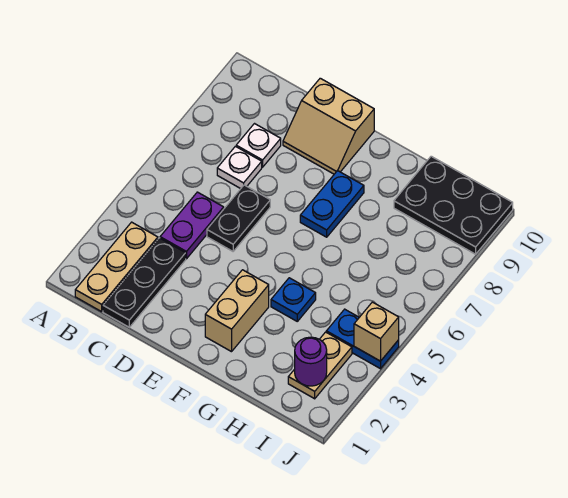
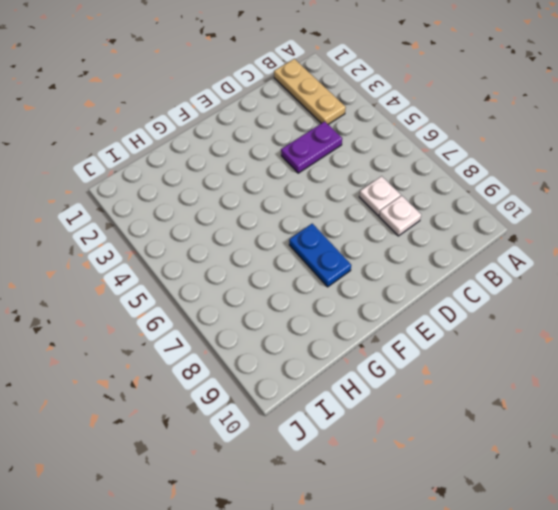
purple 1x2 plate [281,122,342,173] -> purple 1x2 plate turned to [160,192,224,259]
none -> black 1x3 plate [103,238,186,327]
none -> black 1x2 plate [207,185,270,251]
none -> tan 2x2 slope [283,78,374,174]

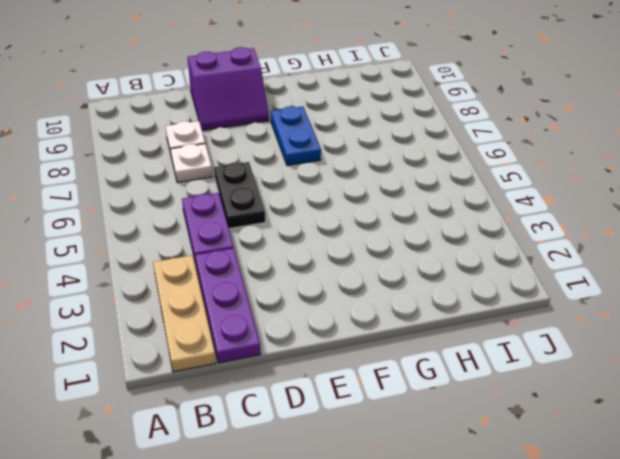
purple 1x3 plate [195,248,261,363] -> black 1x3 plate [103,238,186,327]
purple 2x2 slope [188,47,269,130] -> tan 2x2 slope [283,78,374,174]
none -> tan 1x2 brick [205,270,269,352]
none -> blue 1x1 plate [271,278,316,321]
none -> black 2x3 plate [394,156,513,254]

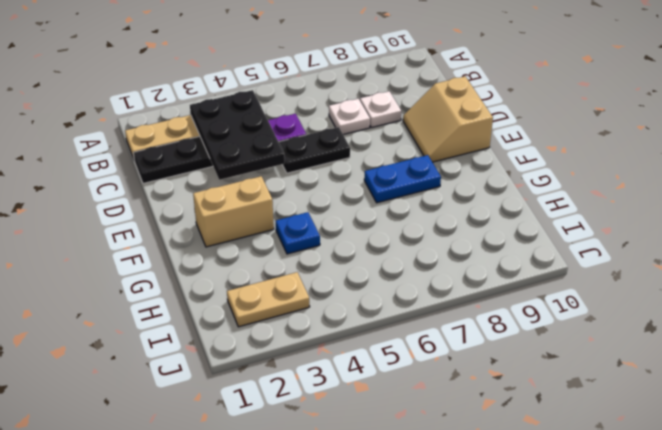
black 2x3 plate [190,90,285,180] -> black 2x3 plate moved to [394,156,513,254]
none -> blue 1x2 plate [326,309,399,369]
none -> purple 1x1 round brick [295,337,327,386]
none -> tan 1x1 brick [354,302,399,361]

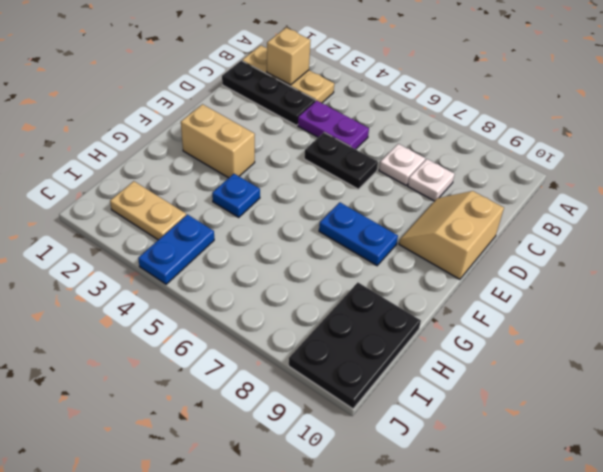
tan 1x1 brick [267,28,311,85] -> tan 1x1 brick moved to [354,302,399,361]
none -> purple 1x1 round brick [295,337,327,386]

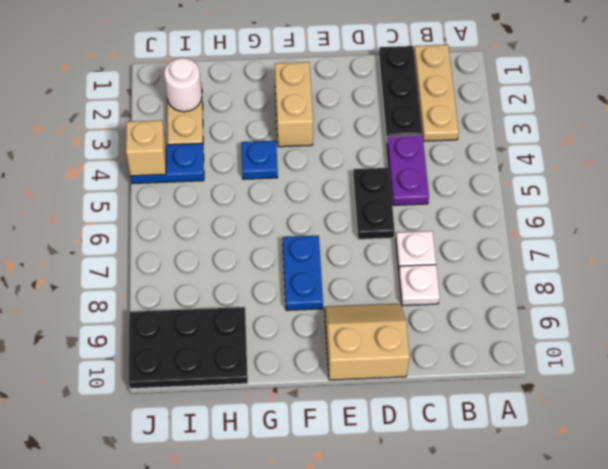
white 1x1 round brick [164,58,202,112] -> purple 1x1 round brick [295,337,327,386]

